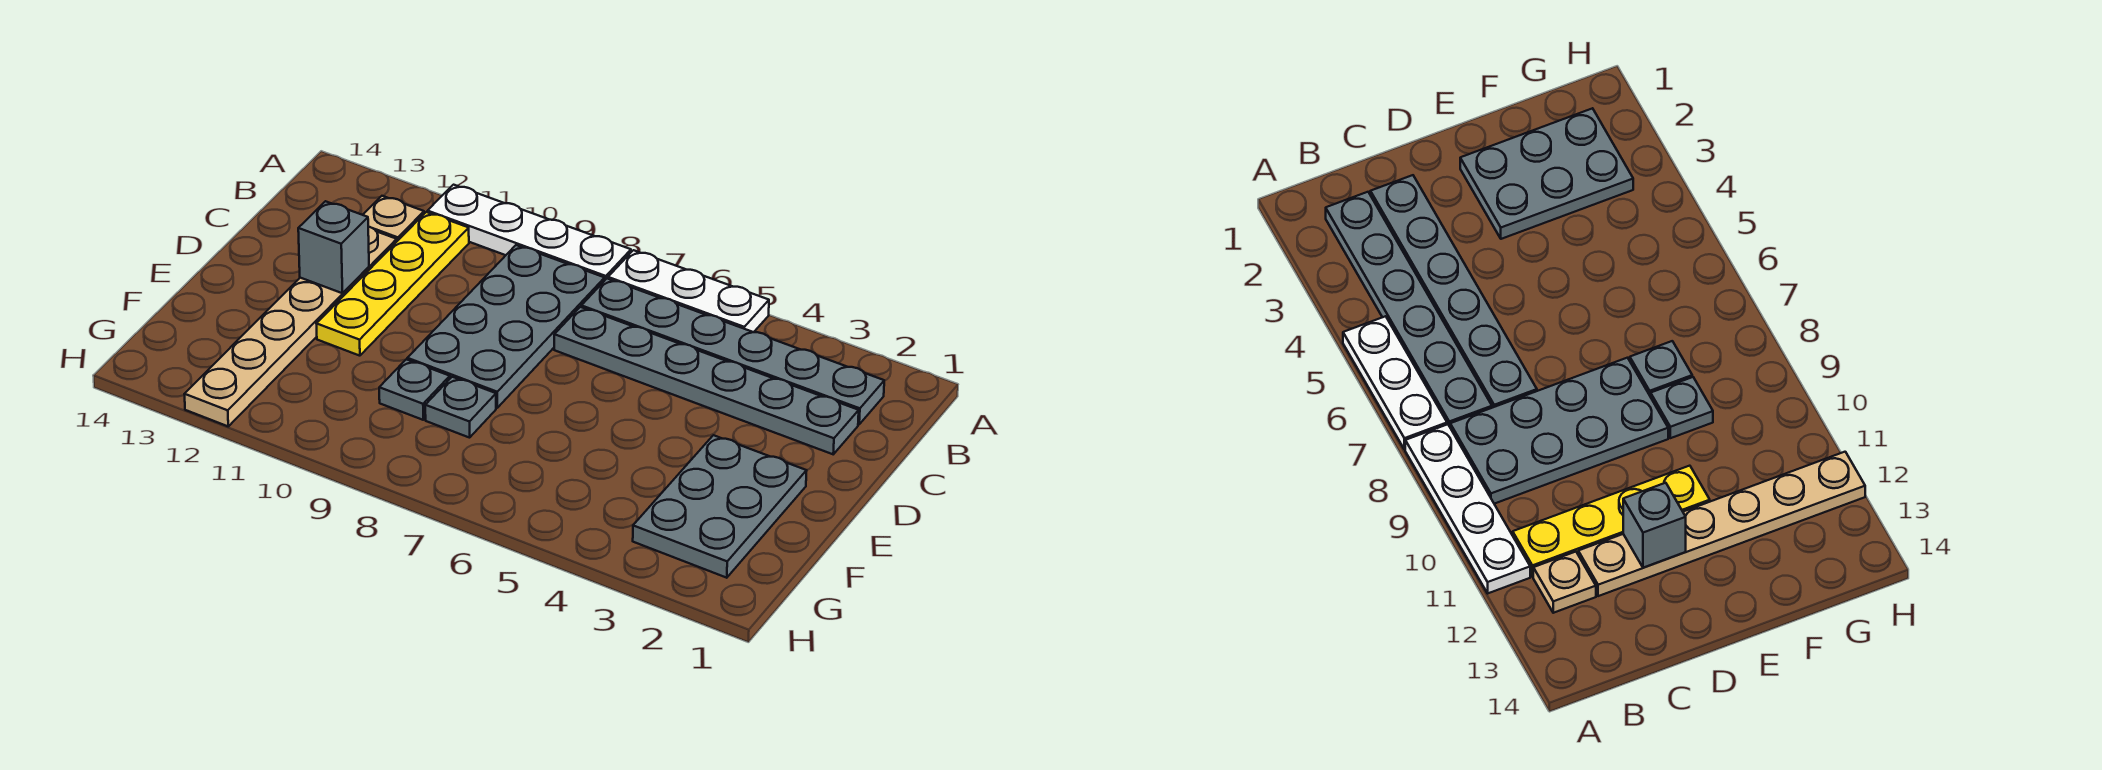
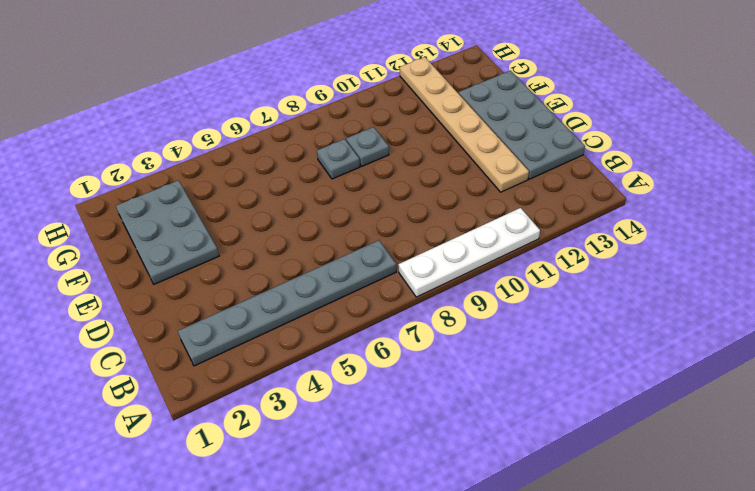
grey 2x4 plate [459,71,585,179] -> grey 2x4 plate moved to [407,245,605,408]
none -> white 1x3 plate [608,250,769,332]
none -> yellow 1x4 plate [317,212,469,356]
none -> tan 1x1 plate [363,196,424,241]

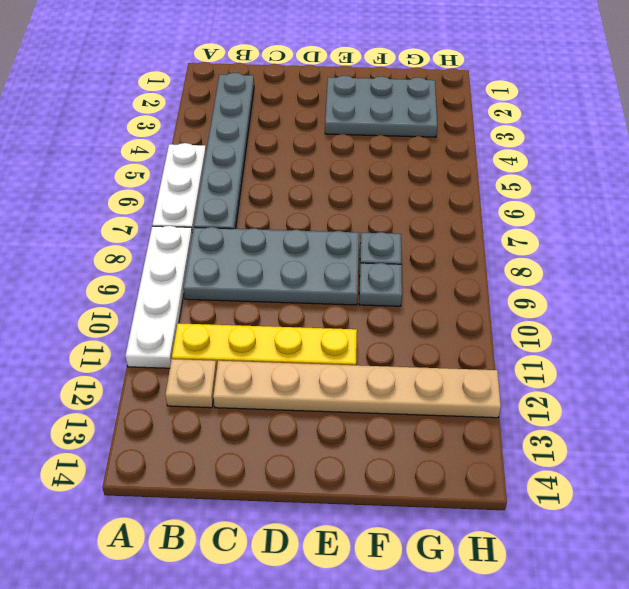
none -> grey 1x6 plate [554,307,859,454]
none -> grey 1x1 brick [298,201,369,293]

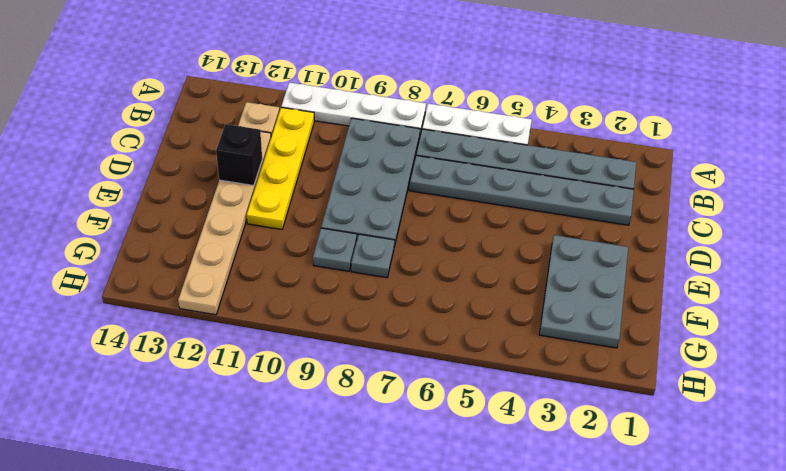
black 1x1 brick [216,124,262,186] -> grey 1x1 brick [298,201,369,293]

